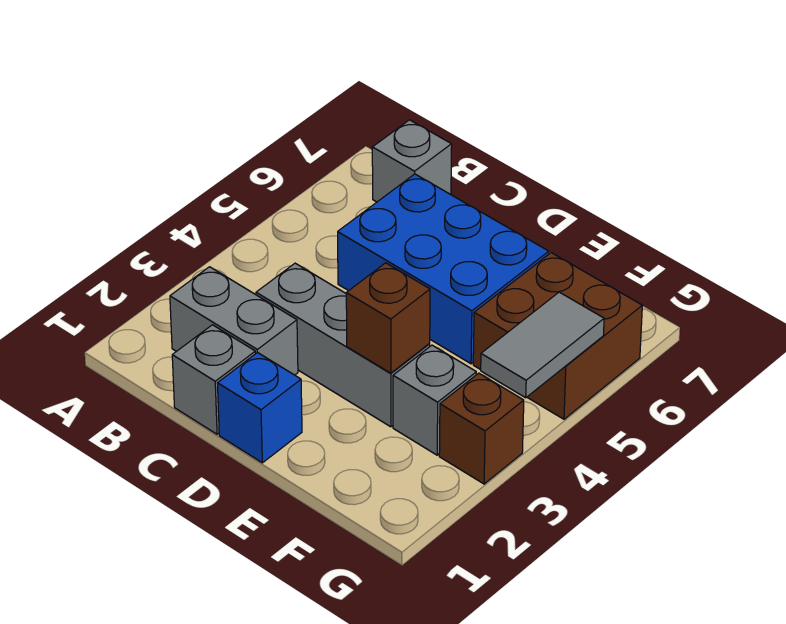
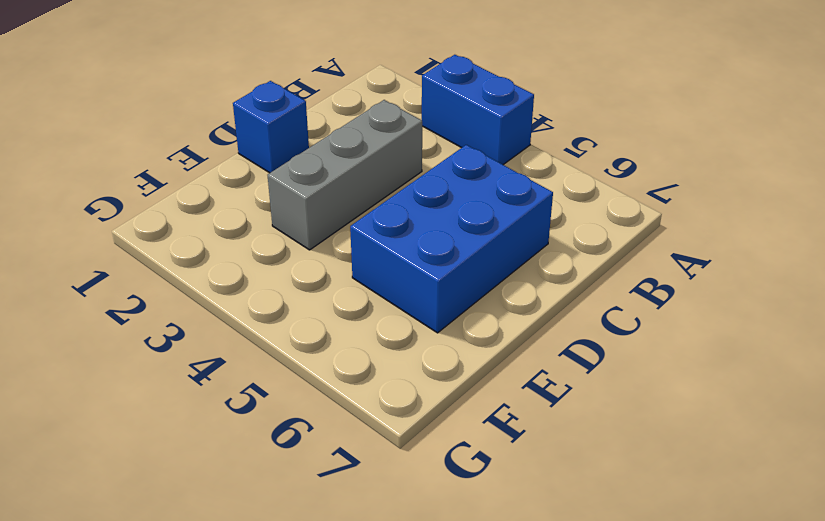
blue 1x2 brick [422,55,534,165] -> none
none -> grey 1x2 brick [170,267,298,375]
none -> grey 1x1 brick [372,120,452,202]

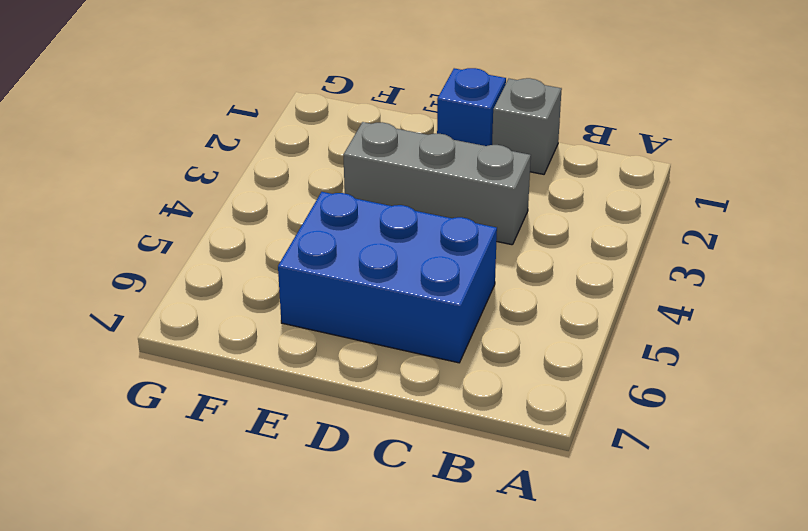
none -> grey 1x2 brick [170,267,298,375]
none -> grey 1x1 brick [372,120,452,202]

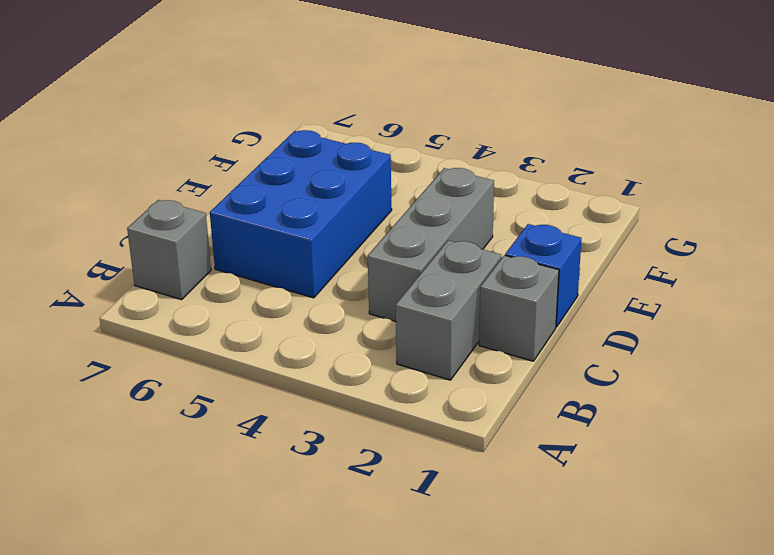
none -> grey 1x1 brick [393,345,476,455]
none -> brown 2x2 brick [473,253,642,419]

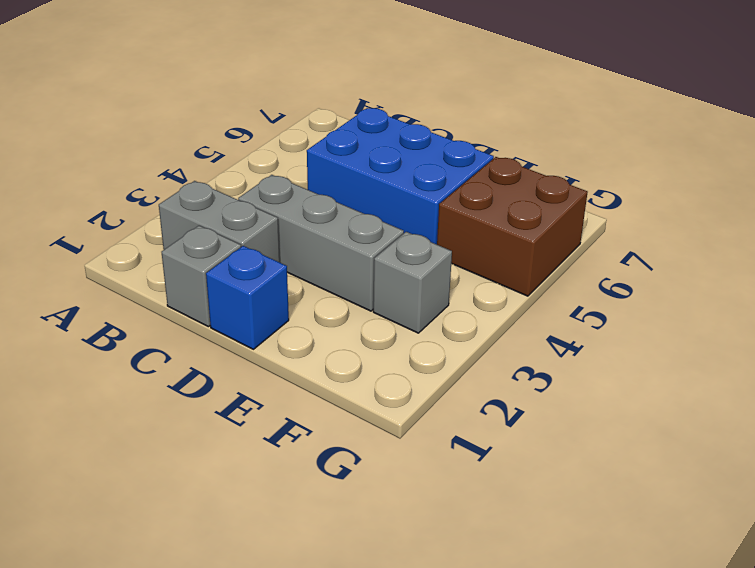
none -> grey 1x1 brick [372,120,452,202]
none -> brown 1x1 brick [439,373,524,484]

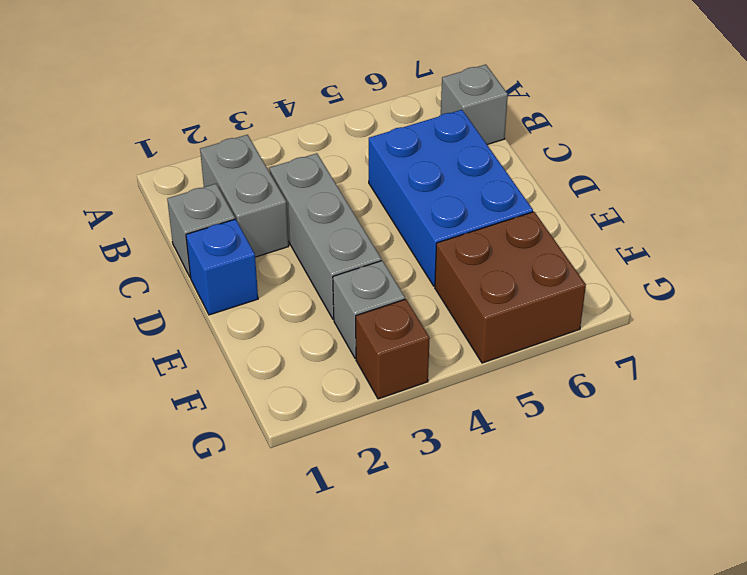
none -> brown 1x1 brick [346,263,430,373]
none -> grey 1x2 tile [481,292,604,398]

